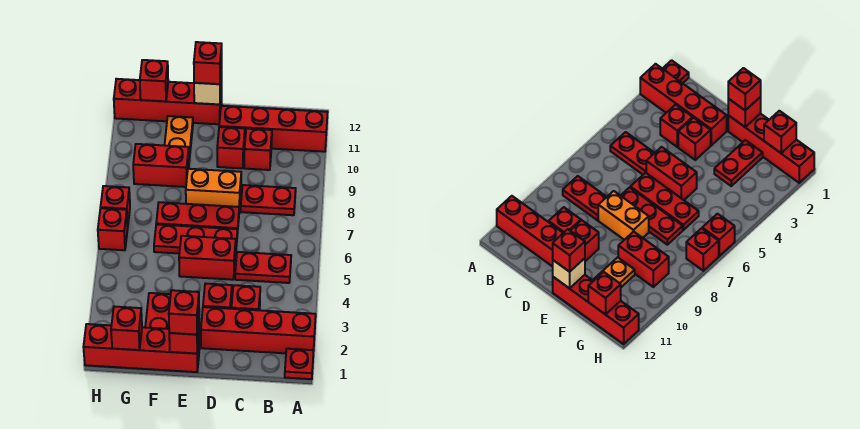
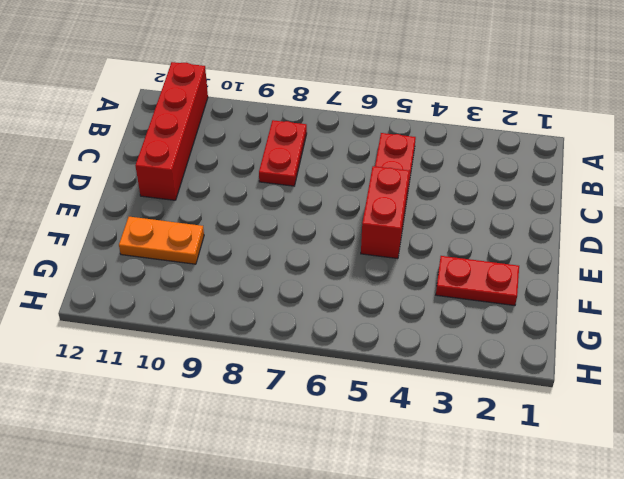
none -> red 1x1 plate [285,349,314,379]
none -> red 1x4 brick [201,307,316,353]
none -> red 1x1 brick [231,285,260,310]

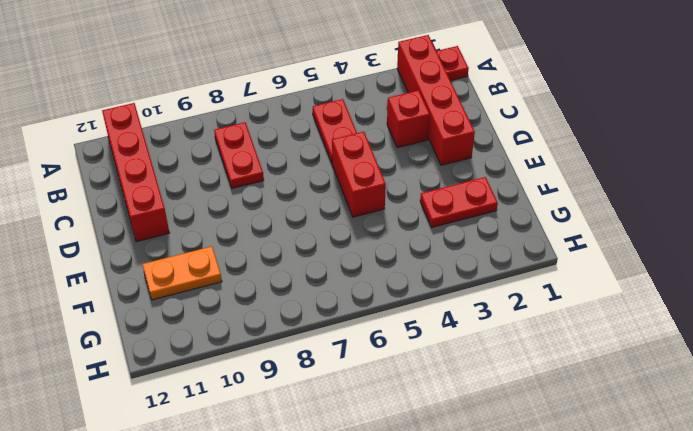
none -> red 1x1 brick [244,129,272,170]
none -> red 1x1 brick [203,284,232,309]
none -> red 1x3 plate [154,224,237,254]

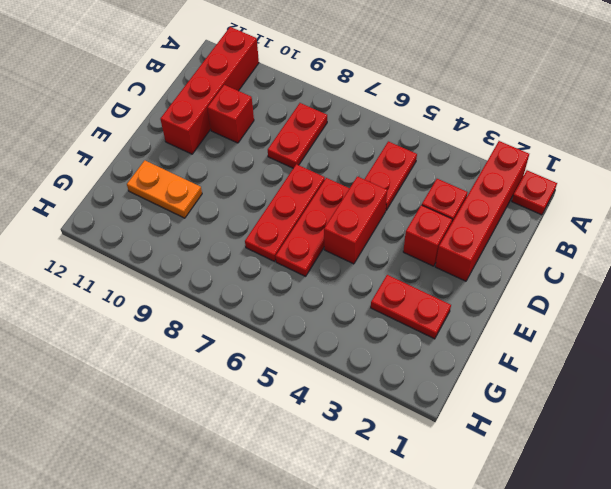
none -> orange 1x2 brick [186,169,241,210]
none -> red 1x1 brick [217,127,245,168]
none -> red 1x4 brick [83,324,200,372]

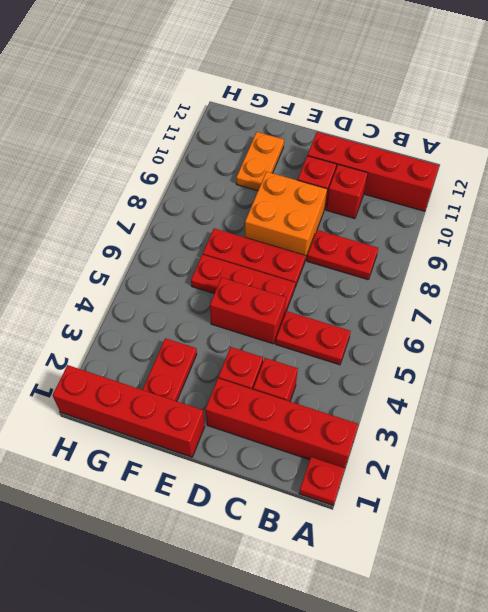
orange 2x2 brick [245,172,327,260] -> orange 1x2 brick [186,169,241,210]
none -> red 1x4 brick [114,79,222,124]
none -> red 1x2 brick [133,144,189,187]
none -> red 1x1 brick [98,208,128,250]

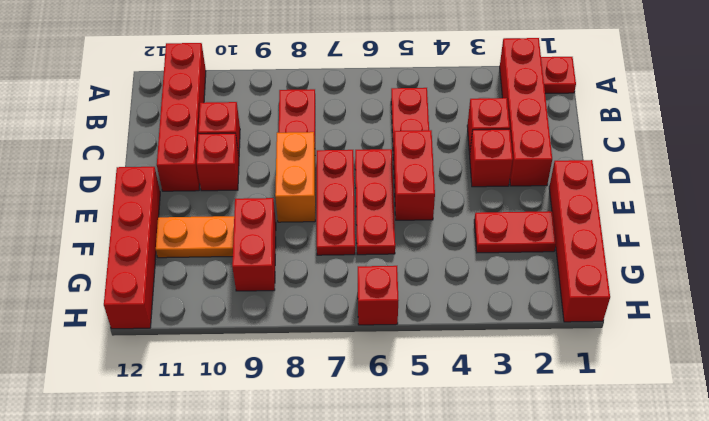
none -> red 1x1 brick [101,186,130,226]
none -> red 1x1 brick [169,319,199,354]
none -> tan 1x1 brick [194,67,222,104]

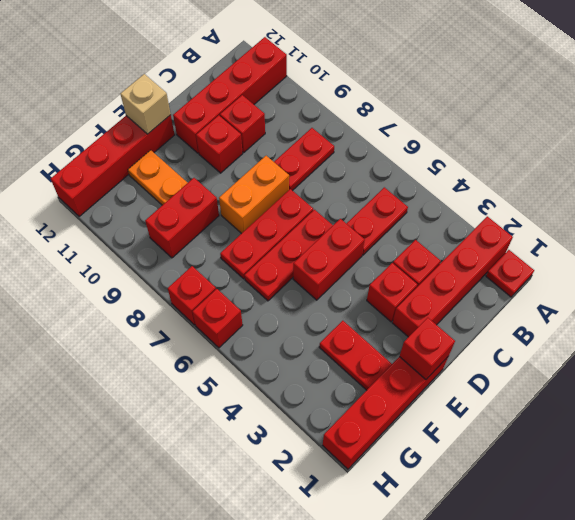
none -> red 1x1 brick [111,307,142,350]
none -> red 1x1 brick [140,60,168,101]
none -> red 1x1 brick [169,290,199,335]

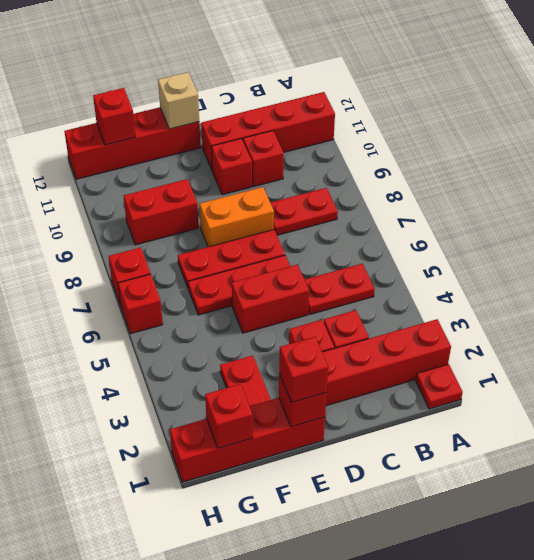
none -> orange 1x2 plate [165,116,193,161]
none -> red 1x1 brick [194,42,222,84]

